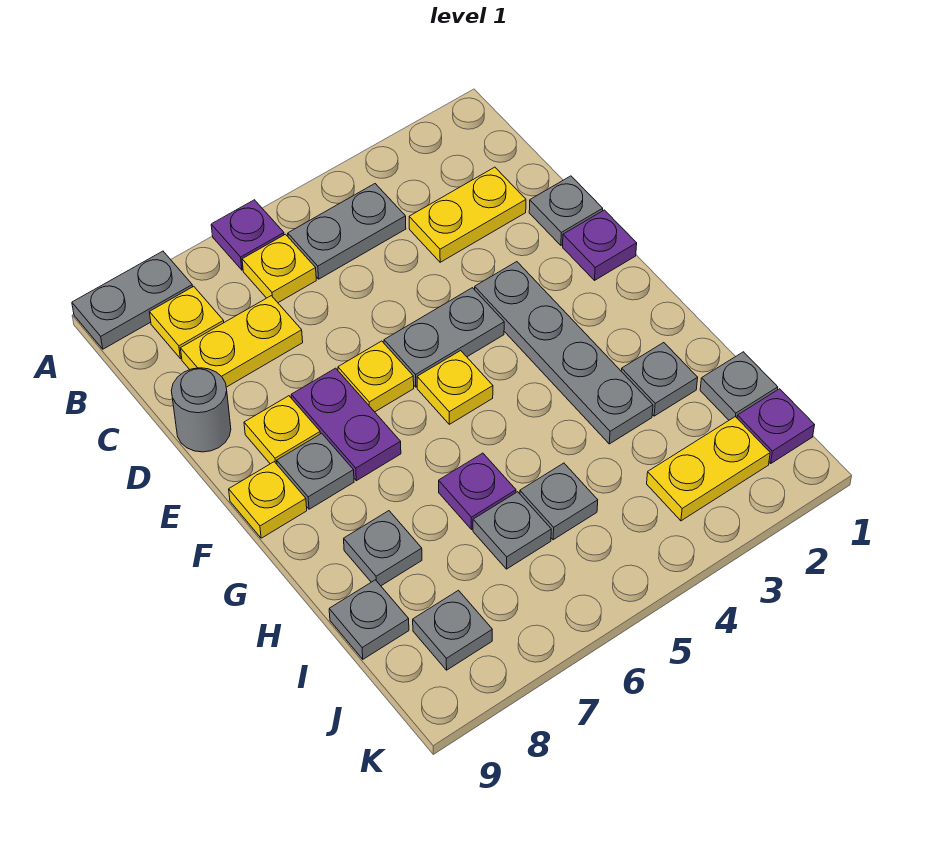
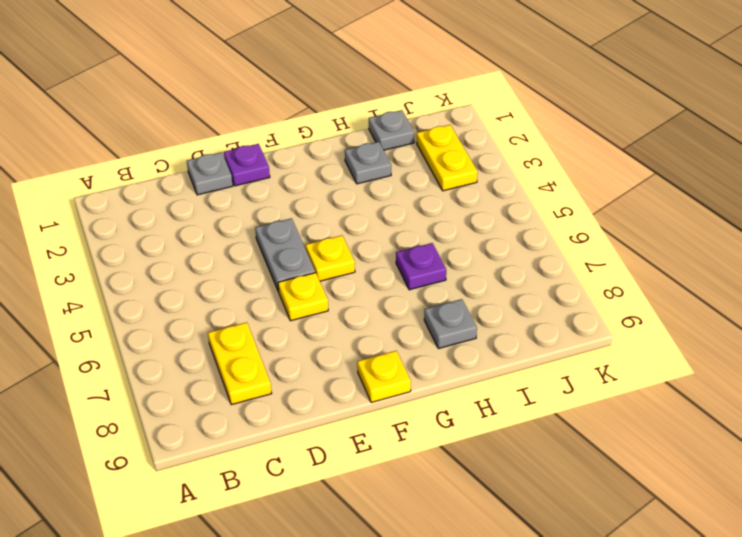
none -> purple 1x1 plate [211,200,284,270]
none -> grey 1x2 plate [72,251,193,349]
none -> grey 1x2 plate [288,184,406,279]

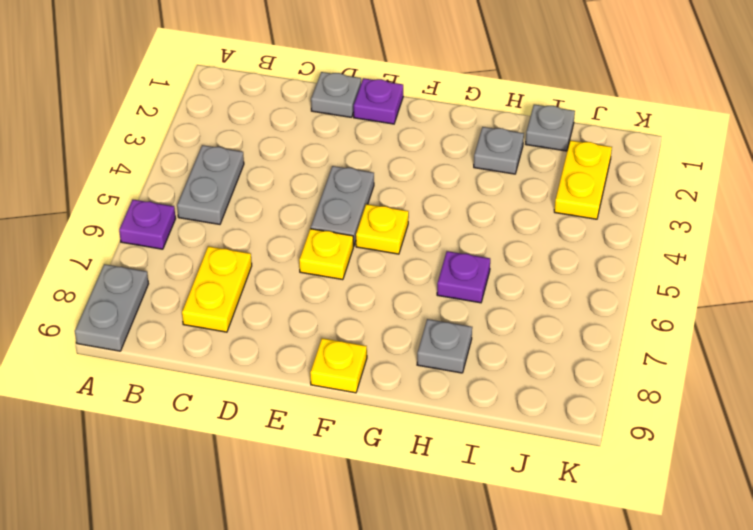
none -> yellow 1x1 plate [242,234,316,303]
none -> yellow 1x1 plate [150,286,224,359]
none -> yellow 1x2 plate [409,167,526,262]

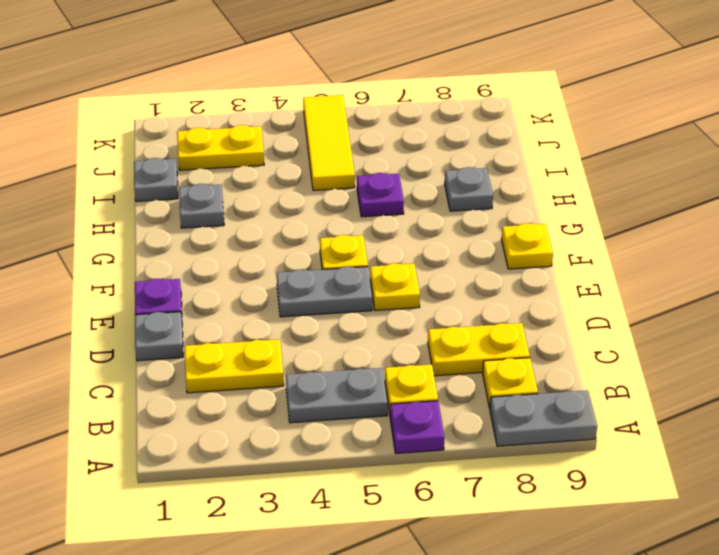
yellow 1x3 tile [303,95,355,191] -> grey 1x1 plate [520,463,598,540]
none -> grey 1x1 round brick [171,368,231,452]
none -> grey 1x4 plate [475,262,653,444]
none -> purple 1x2 plate [291,368,401,481]

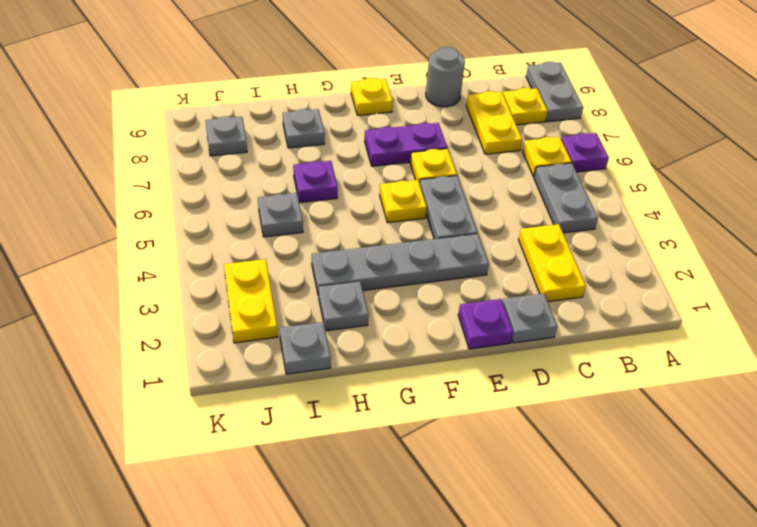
none -> yellow 1x1 plate [244,396,320,464]
none -> grey 1x1 plate [277,433,354,509]
none -> grey 1x1 plate [473,492,551,569]

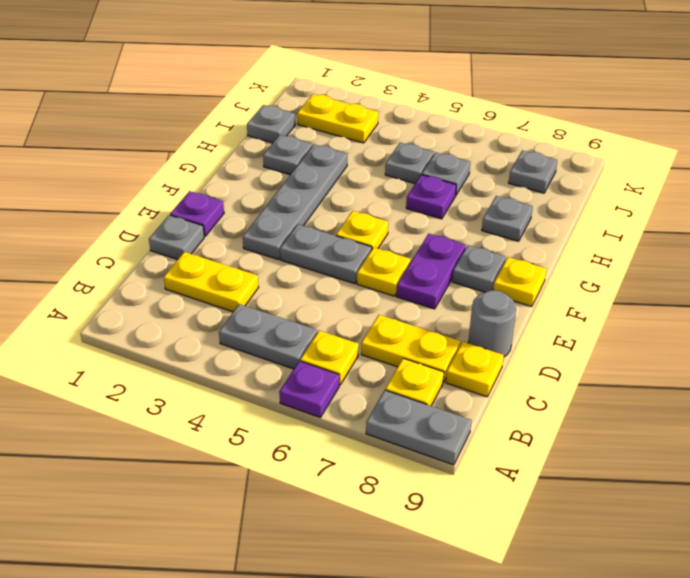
yellow 1x1 plate [446,342,504,397] -> yellow 1x1 plate moved to [244,396,320,464]
none -> grey 1x1 plate [329,580,409,659]
none -> purple 1x1 plate [737,389,814,463]

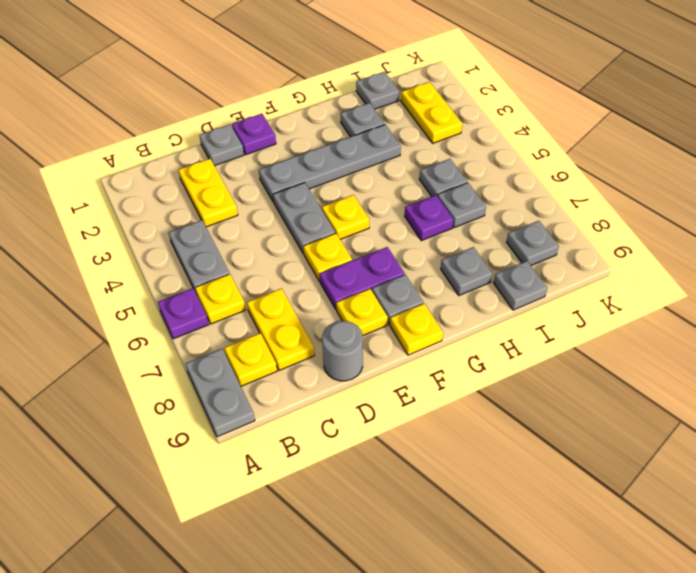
none -> purple 1x1 plate [737,389,814,463]

